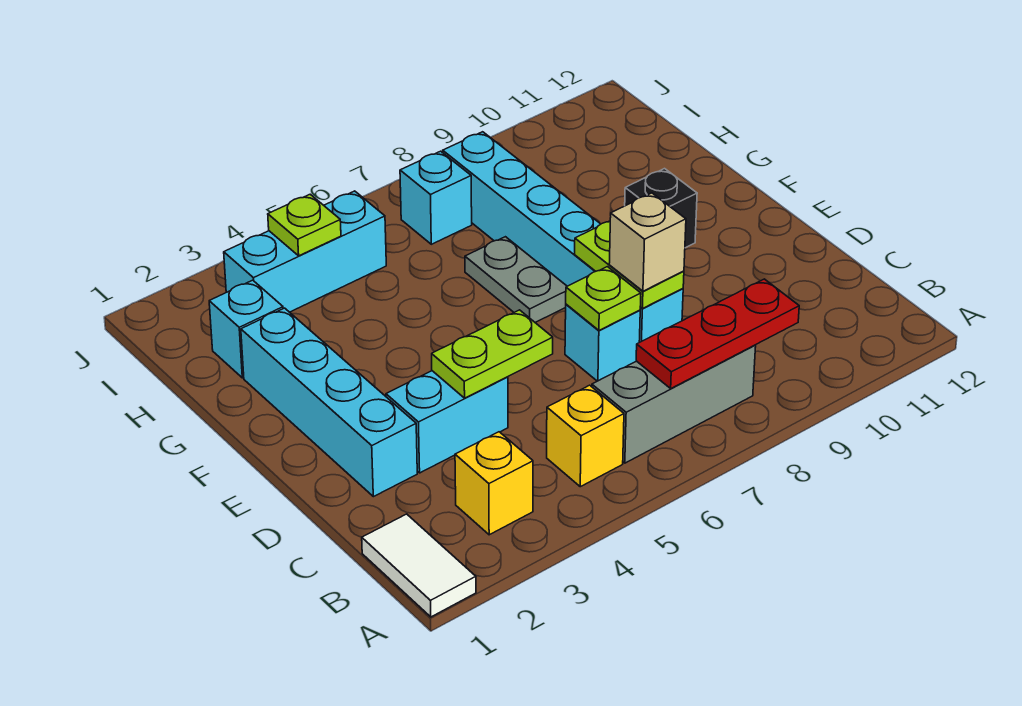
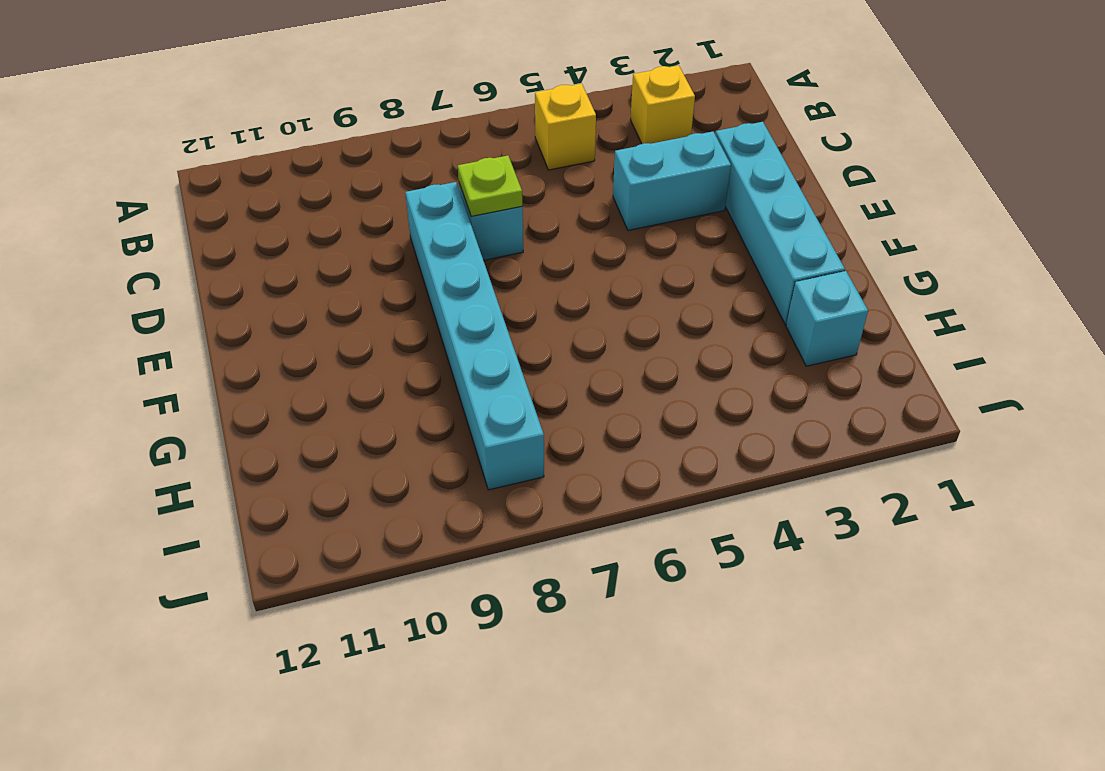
none -> white 1x2 tile [362,514,476,617]
none -> grey 1x3 brick [592,345,756,463]
none -> grey 1x2 plate [465,237,567,322]

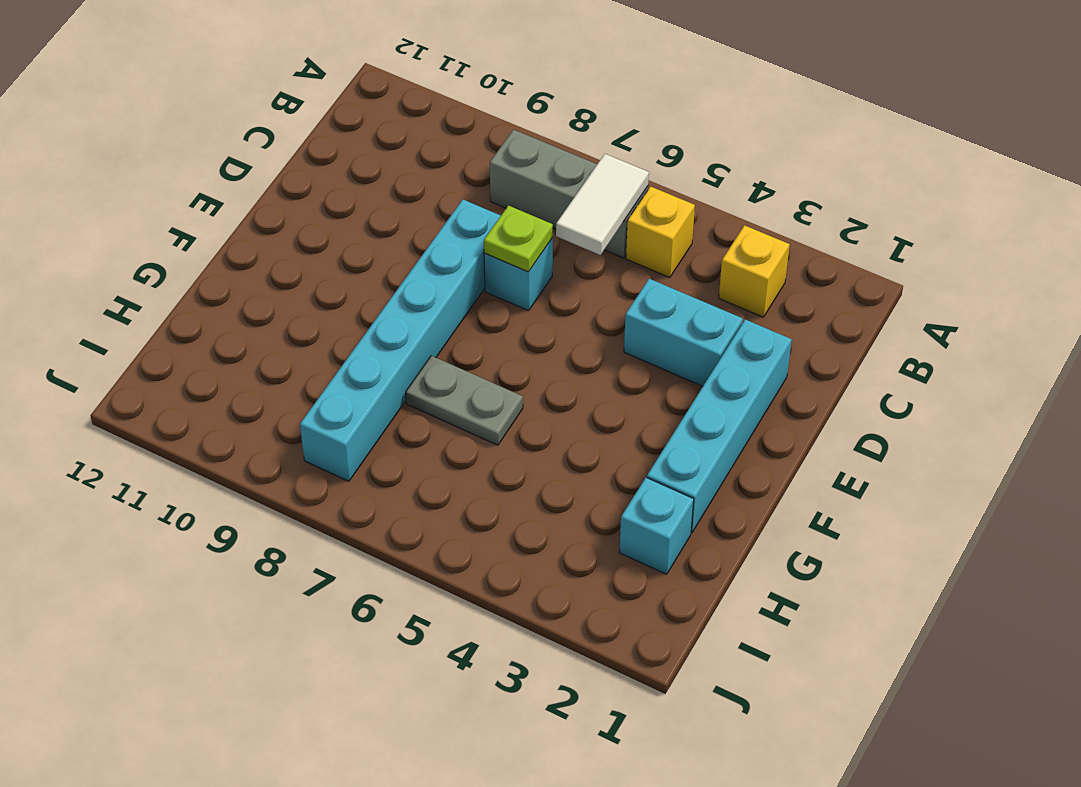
white 1x2 tile [556,154,649,255] -> white 1x2 tile moved to [362,514,476,617]
grey 1x2 plate [406,356,523,445] -> grey 1x2 plate turned to [465,237,567,322]
none -> black 1x1 brick [625,169,697,248]
none -> cyan 1x3 brick [224,191,386,312]
none -> cyan 1x1 brick [400,151,472,244]

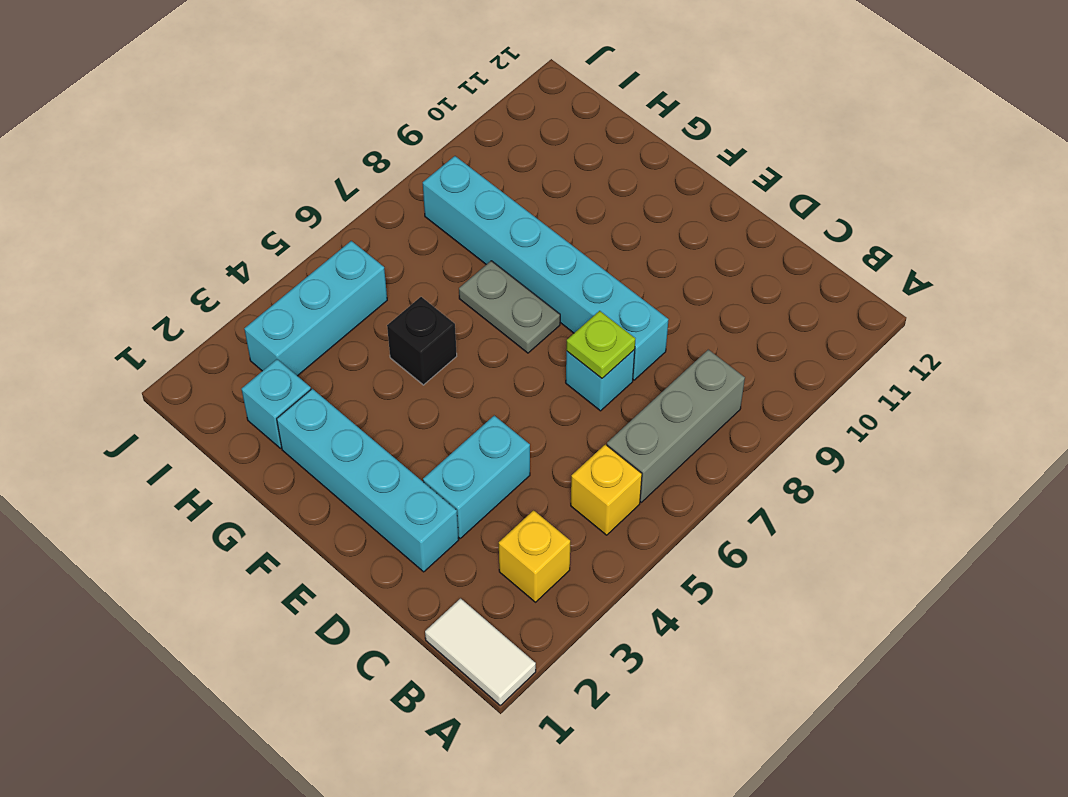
black 1x1 brick [387,297,457,385] -> black 1x1 brick moved to [625,169,697,248]
none -> cyan 1x1 brick [400,151,472,244]
none -> red 1x3 plate [636,279,799,388]
none -> lime 1x2 plate [432,310,553,398]

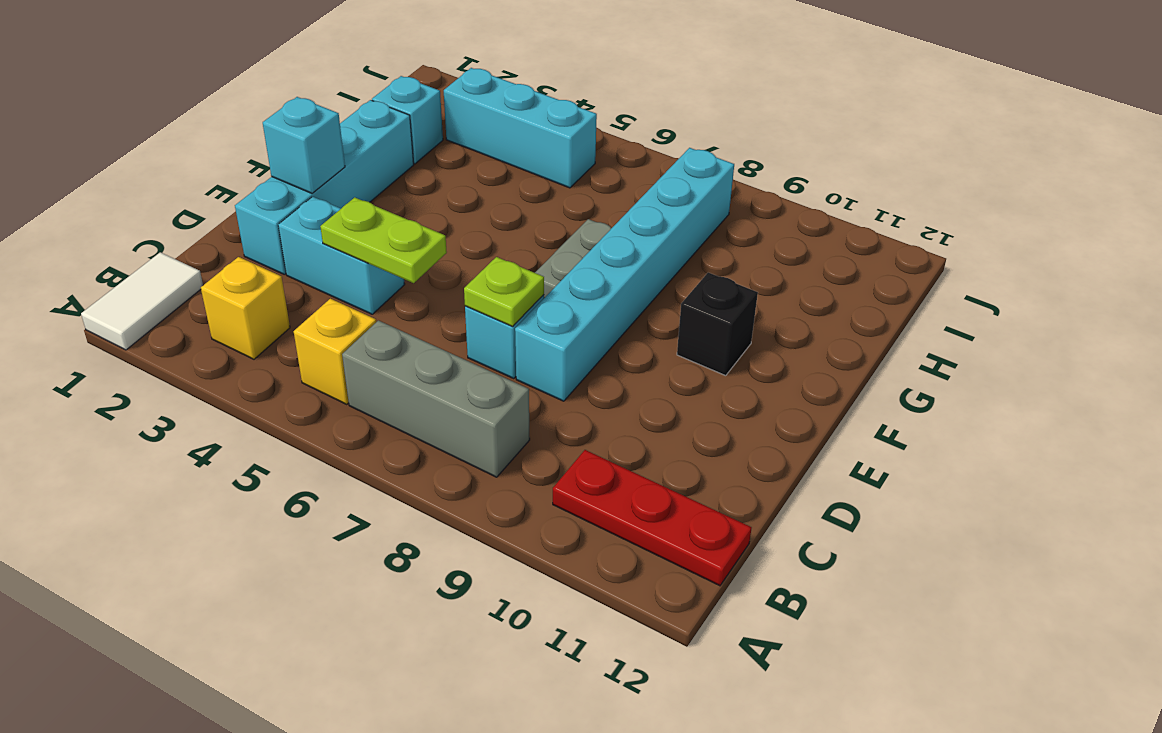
red 1x3 plate [553,450,752,586] -> red 1x3 plate moved to [636,279,799,388]
cyan 1x1 brick [263,97,345,193] -> cyan 1x1 brick moved to [400,151,472,244]
none -> lime 1x2 plate [575,221,684,309]
none -> lime 1x1 plate [268,194,341,256]
none -> tan 1x1 brick [609,193,686,291]

